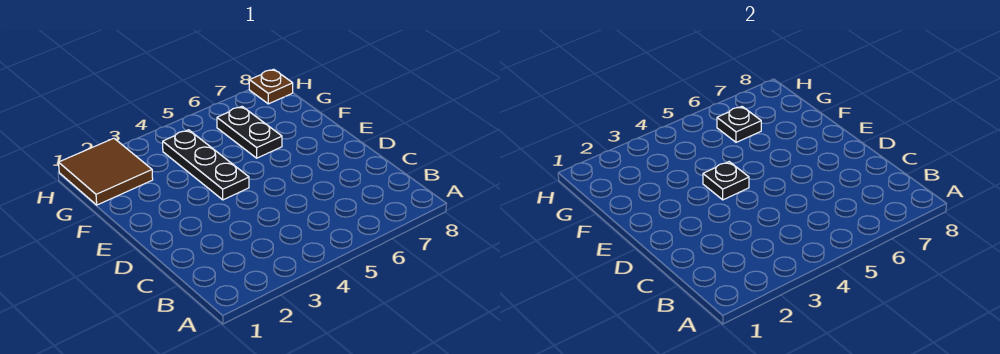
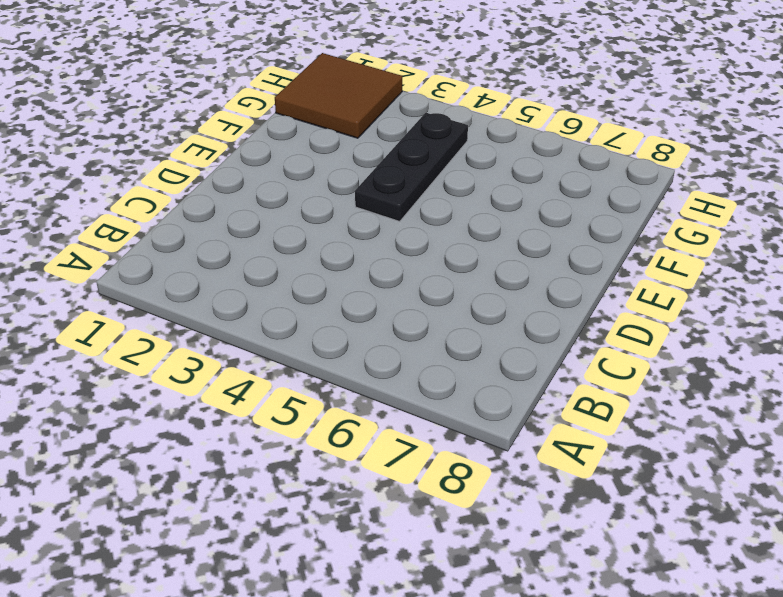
none -> black 1x2 plate [217,107,282,158]
none -> brown 1x1 plate [249,69,293,104]

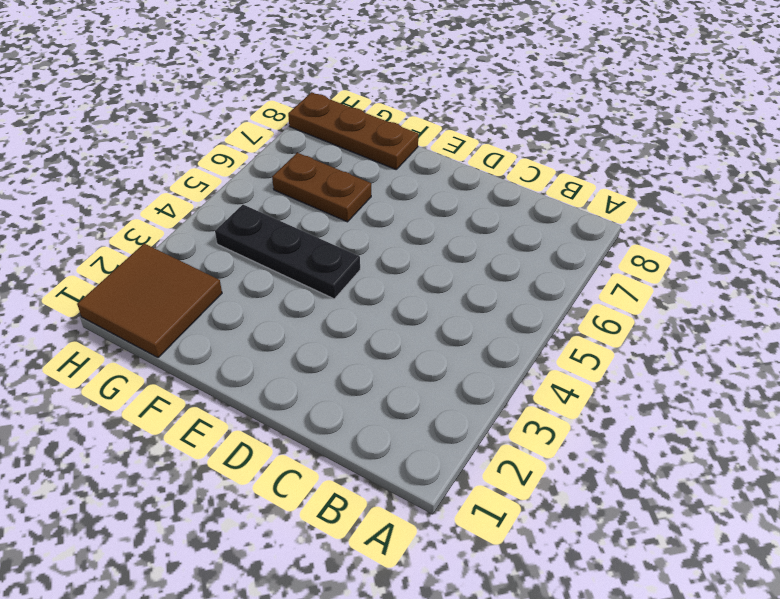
brown 1x2 plate [272,153,371,222] -> black 1x2 plate [217,107,282,158]
brown 1x3 plate [288,92,418,169] -> brown 1x1 plate [249,69,293,104]
none -> black 1x1 plate [703,162,749,200]
none -> black 1x1 plate [717,107,761,142]

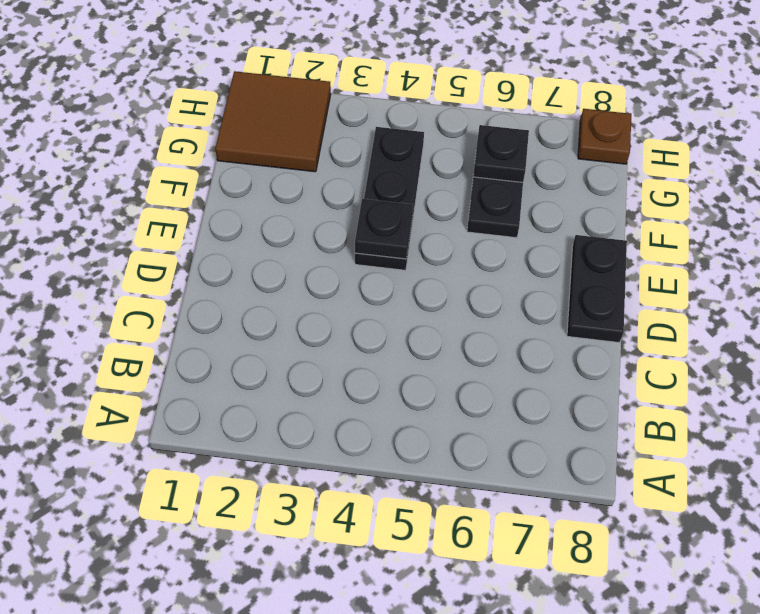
black 1x2 plate [567,235,627,343] -> none

